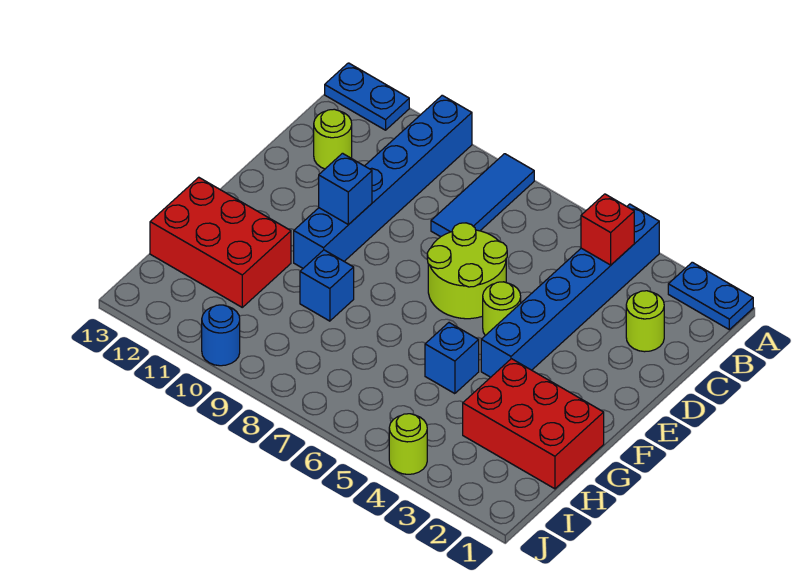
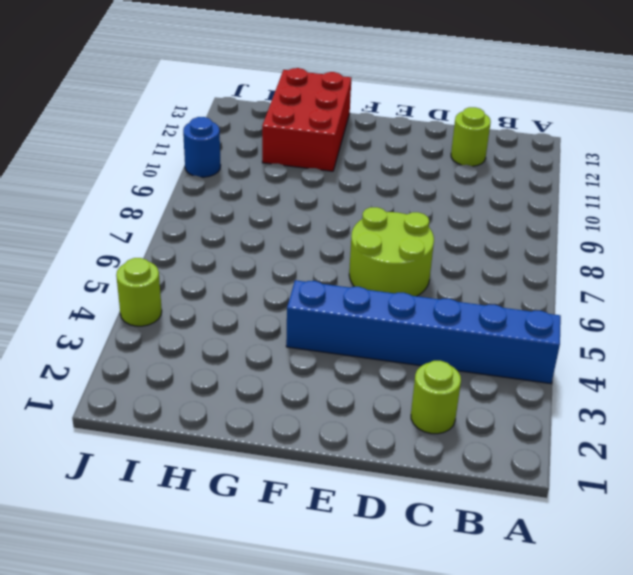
none -> blue 1x2 plate [668,262,753,330]
none -> blue 1x3 tile [431,154,534,237]
none -> blue 1x6 brick [294,95,472,268]

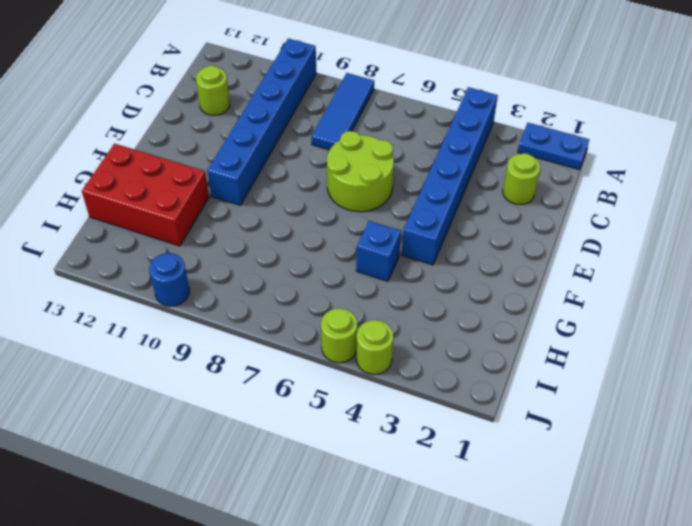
lime 1x1 round brick [321,308,357,363] -> lime 1x1 round brick moved to [483,282,521,335]
none -> blue 1x2 plate [325,63,409,130]
none -> red 2x3 brick [463,359,604,489]
none -> blue 1x1 brick [300,250,354,321]

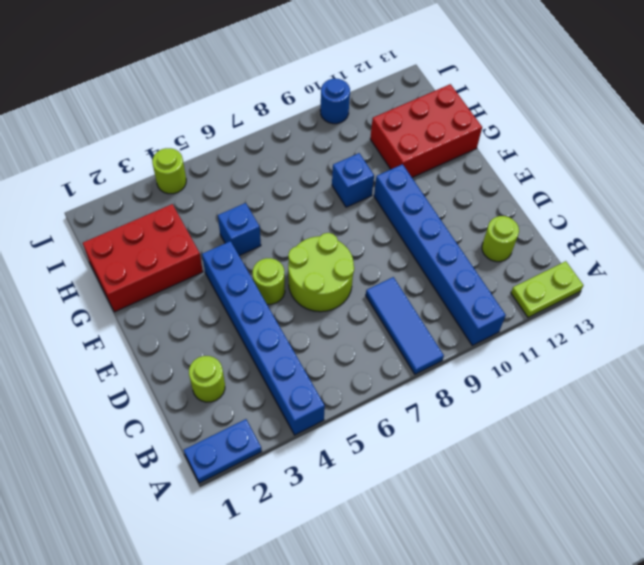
lime 1x2 plate [511,261,583,317] -> blue 1x2 plate [325,63,409,130]
none -> red 1x1 brick [581,194,634,265]
none -> blue 1x1 brick [319,153,372,225]

